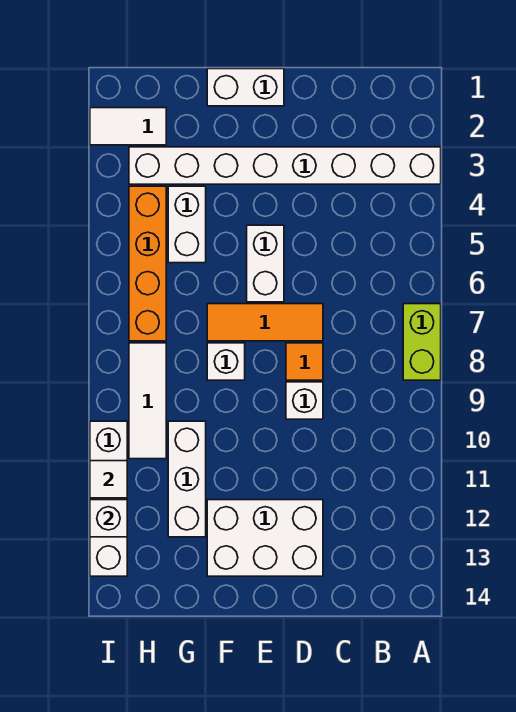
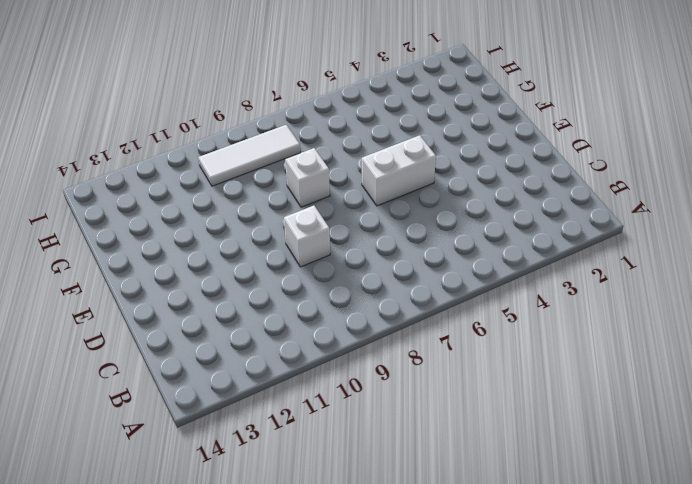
none -> white 1x8 brick [129,147,441,184]
none -> lime 1x2 brick [403,304,441,380]
none -> orange 1x3 tile [207,304,323,341]

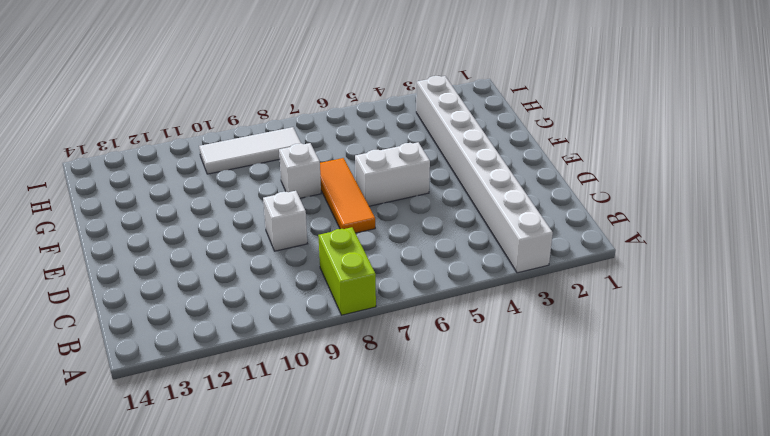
lime 1x2 brick [318,227,376,315] -> lime 1x2 brick turned to [403,304,441,380]
none -> orange 1x1 tile [286,343,323,380]
none -> white 2x3 brick [207,500,323,576]
none -> white 1x2 brick [207,69,284,106]

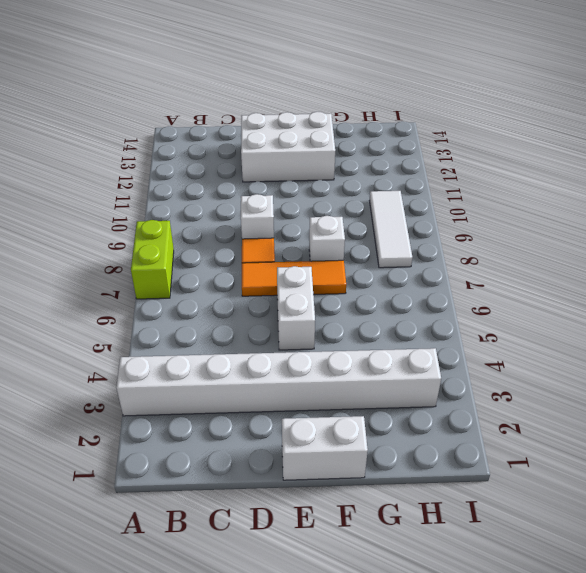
none -> white 1x2 brick [168,186,206,263]
none -> white 1x3 brick [168,421,206,537]
none -> white 1x2 tile [90,108,166,145]

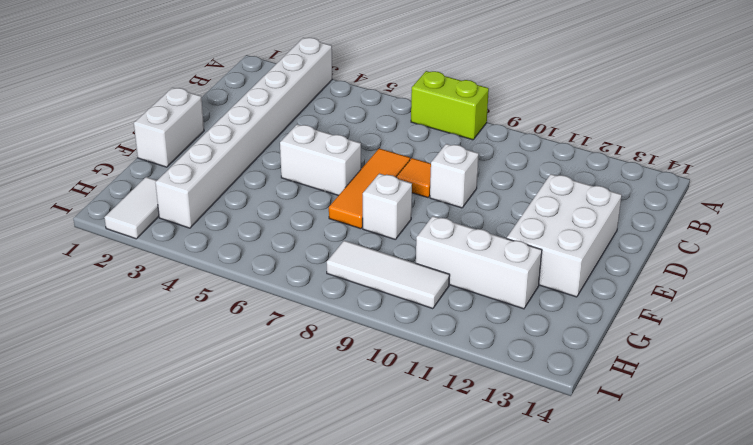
none -> white 1x2 brick [168,186,206,263]
none -> orange 1x4 brick [129,186,166,341]
none -> white 1x4 brick [90,421,127,576]

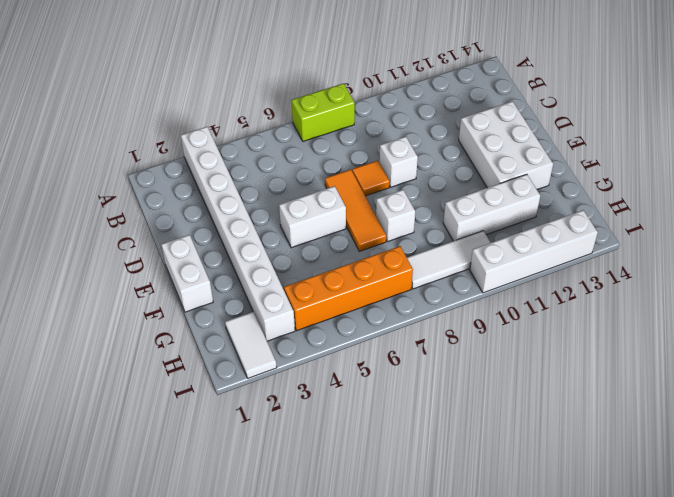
none -> white 1x2 brick [168,186,206,263]
none -> white 1x1 tile [90,461,127,498]
none -> white 1x1 brick [90,500,127,537]

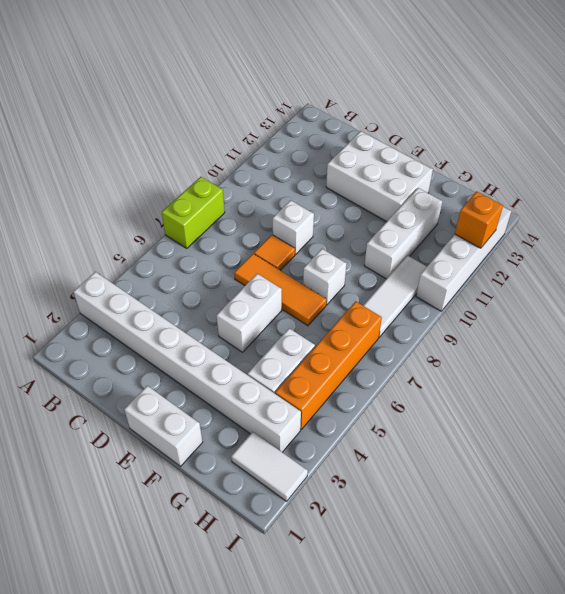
orange 1x1 brick [455,191,503,248] -> white 1x1 brick [90,500,127,537]
none -> white 1x1 tile [90,461,127,498]

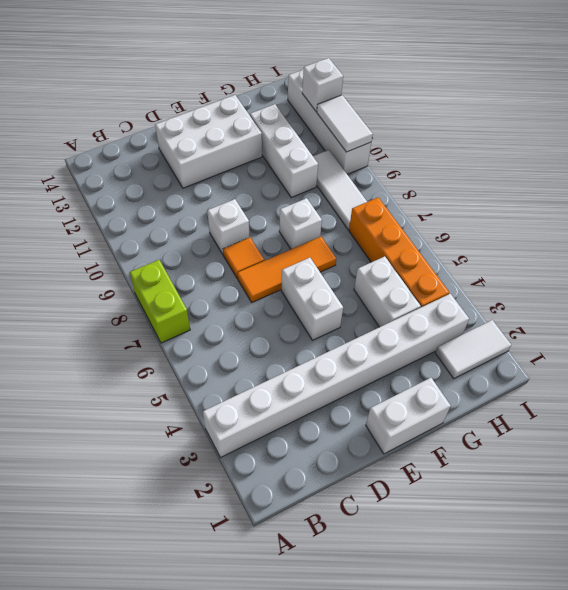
white 1x2 tile [317,95,373,152] -> white 1x1 tile [90,461,127,498]

